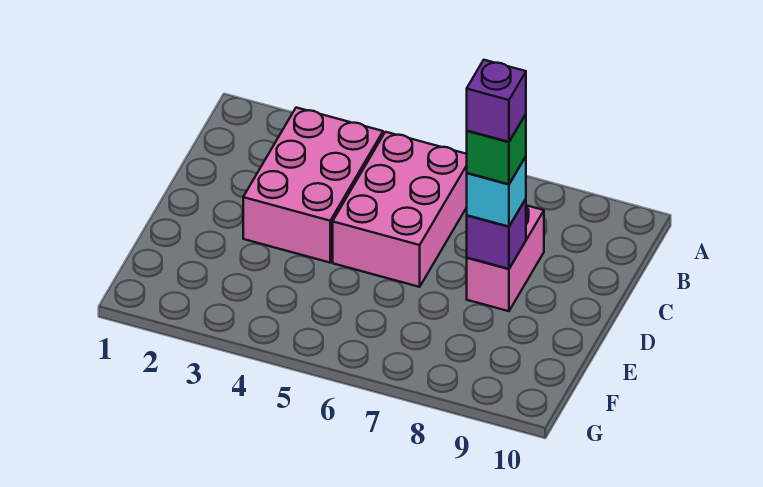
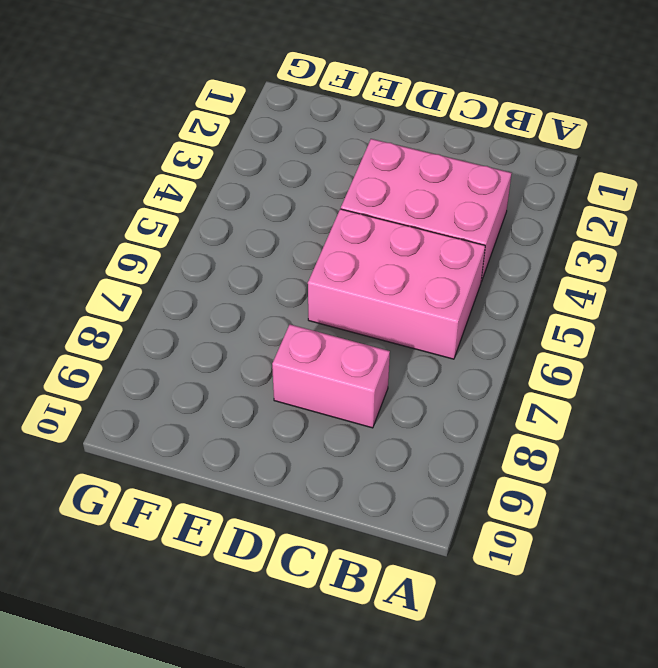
none -> purple 1x1 brick [467,199,526,269]
none -> cyan 1x1 brick [467,157,526,227]

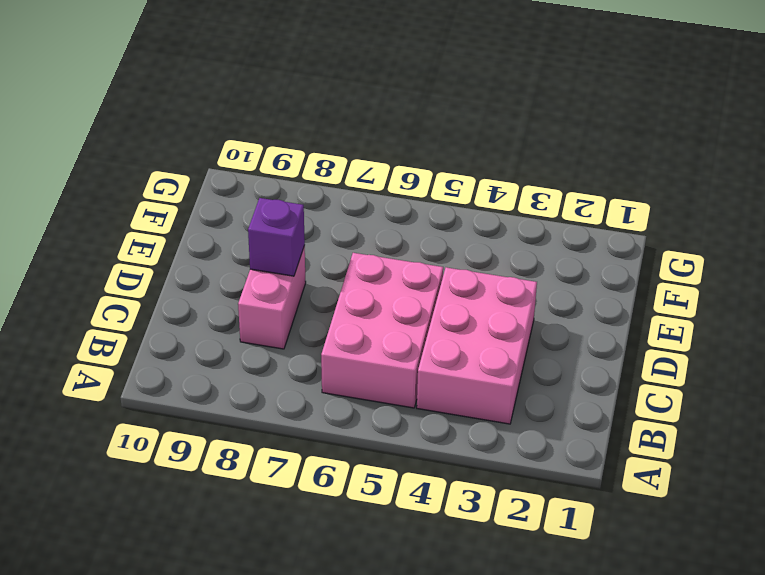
none -> cyan 1x1 brick [467,157,526,227]
none -> green 1x1 brick [467,114,526,184]

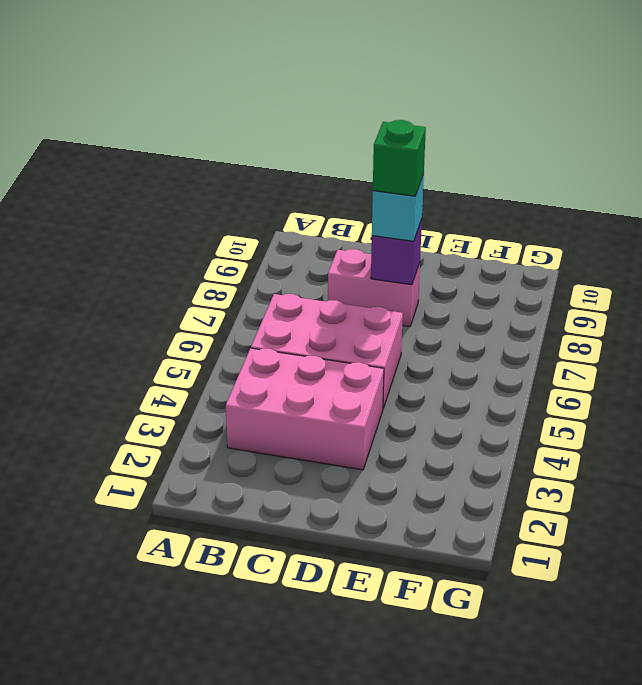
none -> purple 1x1 brick [467,60,526,142]

